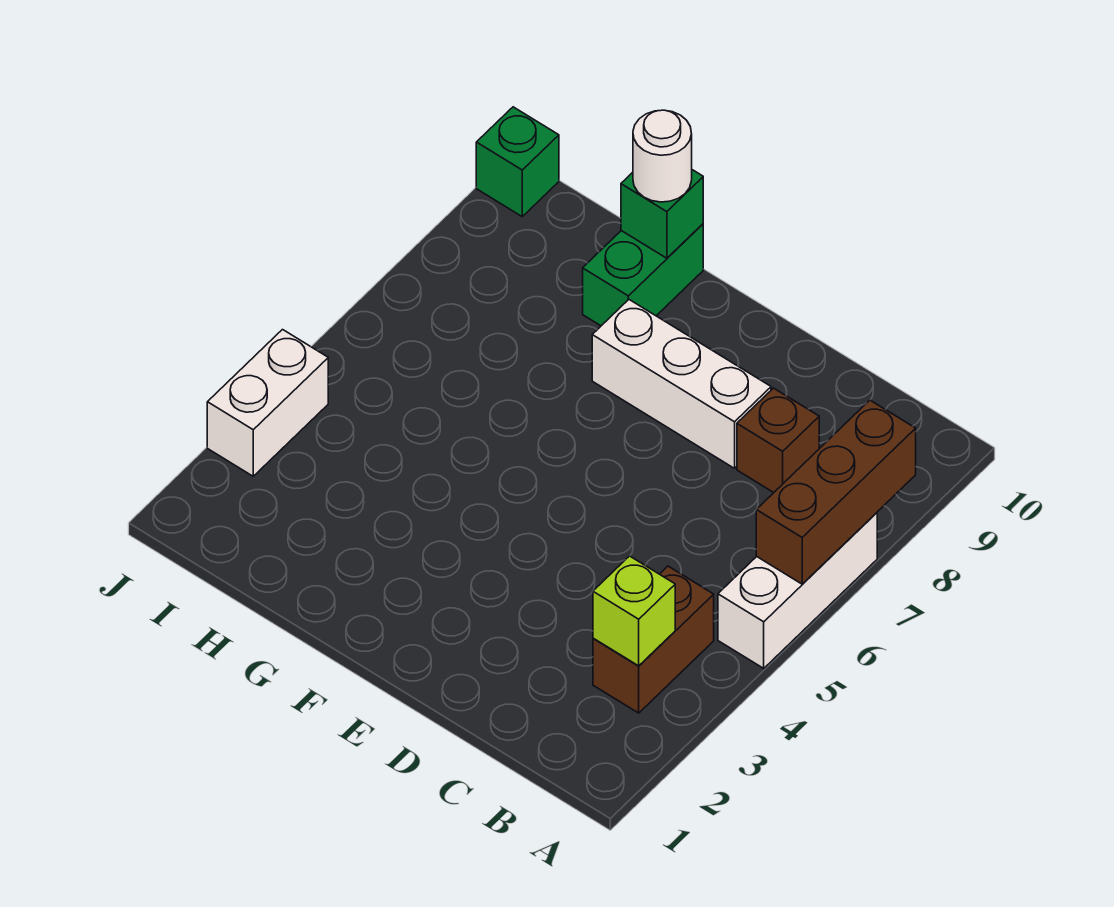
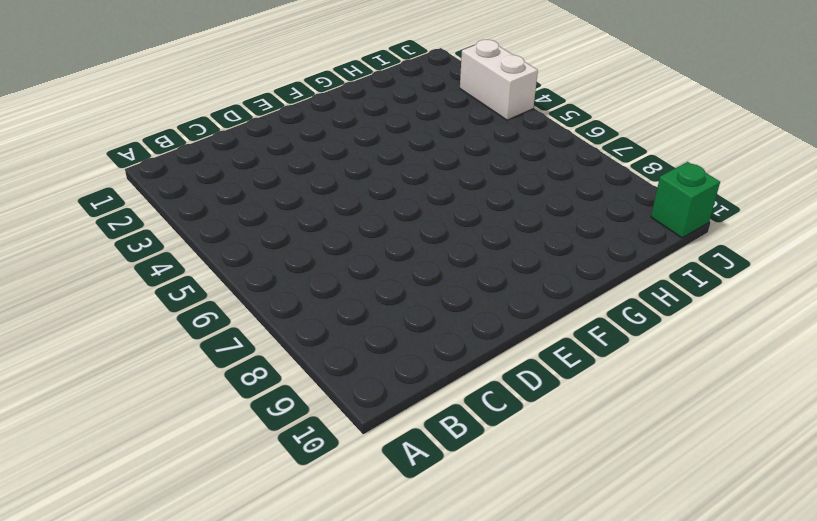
none -> white 1x3 brick [718,513,877,668]
none -> brown 1x2 brick [593,566,714,713]

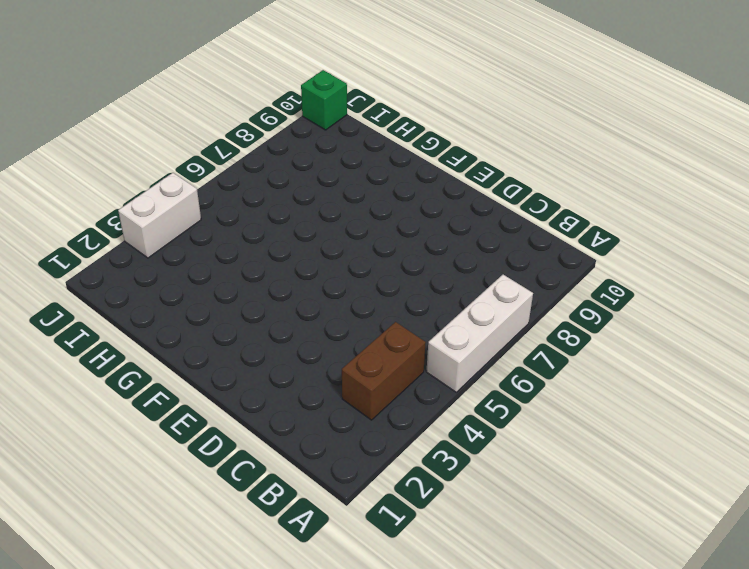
none -> brown 1x1 brick [737,388,819,493]
none -> white 1x3 brick [592,300,771,468]

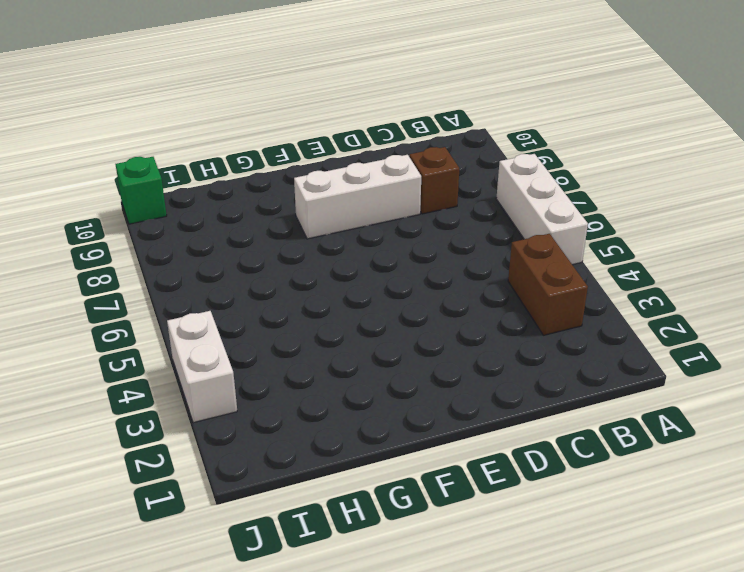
none -> green 1x2 brick [583,224,703,326]
none -> brown 1x3 brick [756,400,916,584]

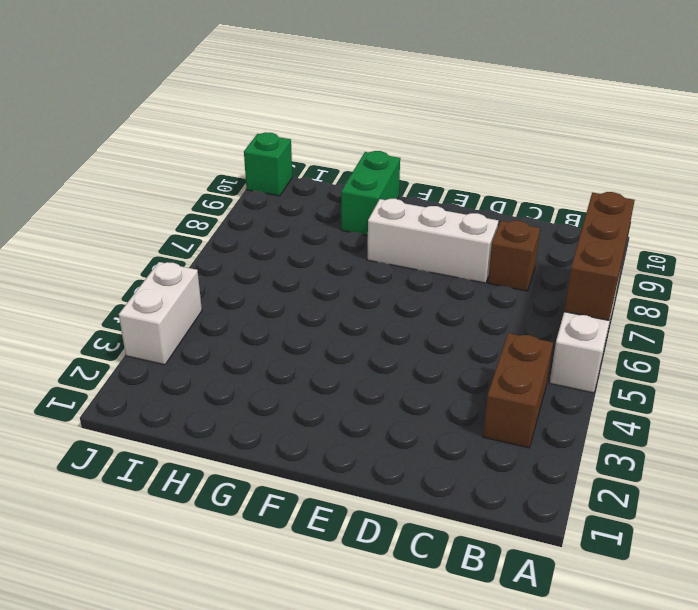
none -> lime 1x1 brick [593,556,675,666]
none -> green 1x1 brick [621,170,703,258]

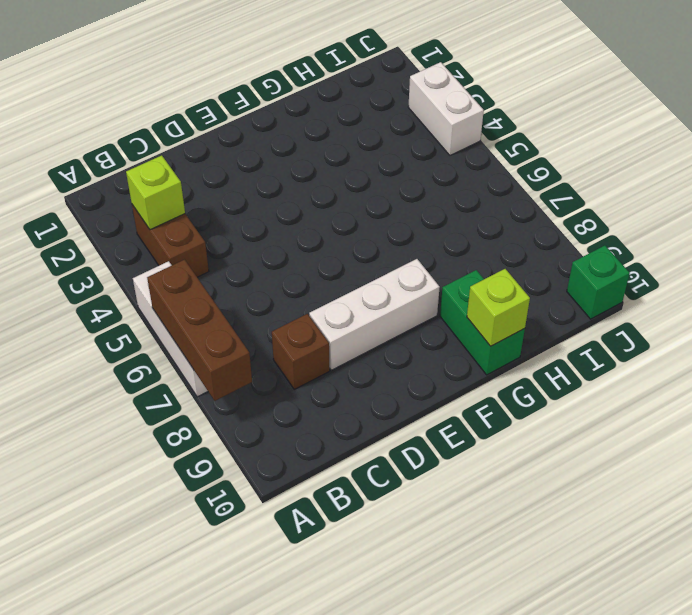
lime 1x1 brick [467,269,530,346] -> green 1x1 brick [621,170,703,258]
none -> white 1x1 round brick [633,110,692,202]

